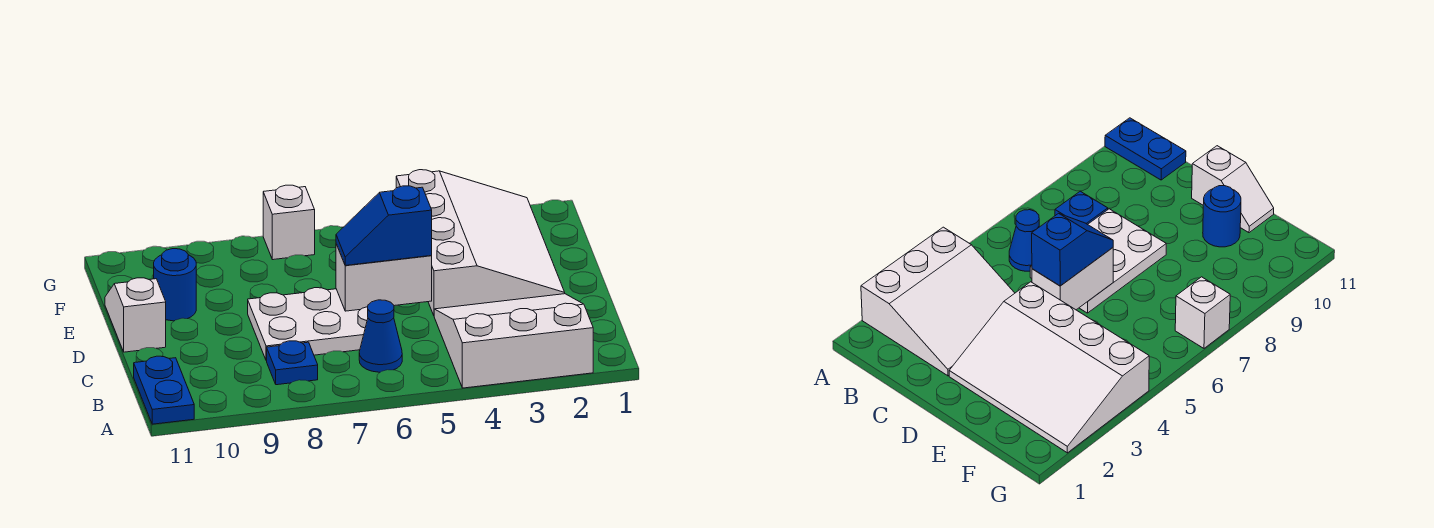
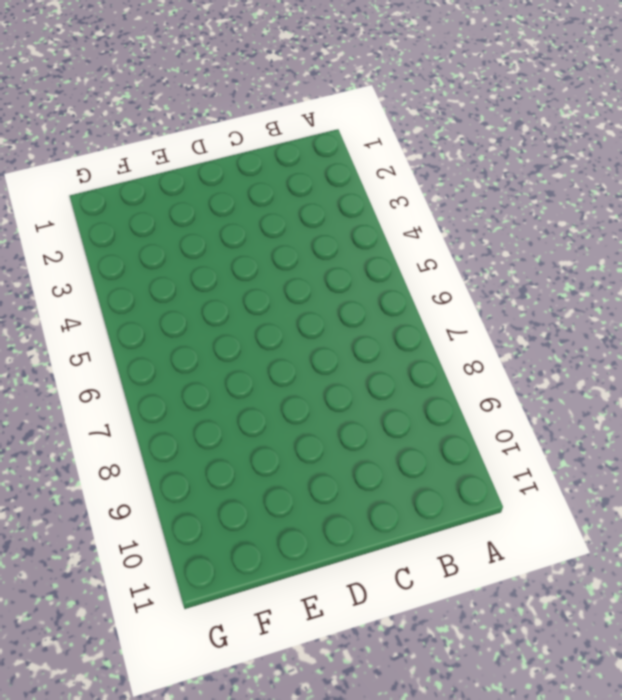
none -> white 3x3 slope [434,294,593,388]
none -> blue 1x2 plate [134,356,194,424]

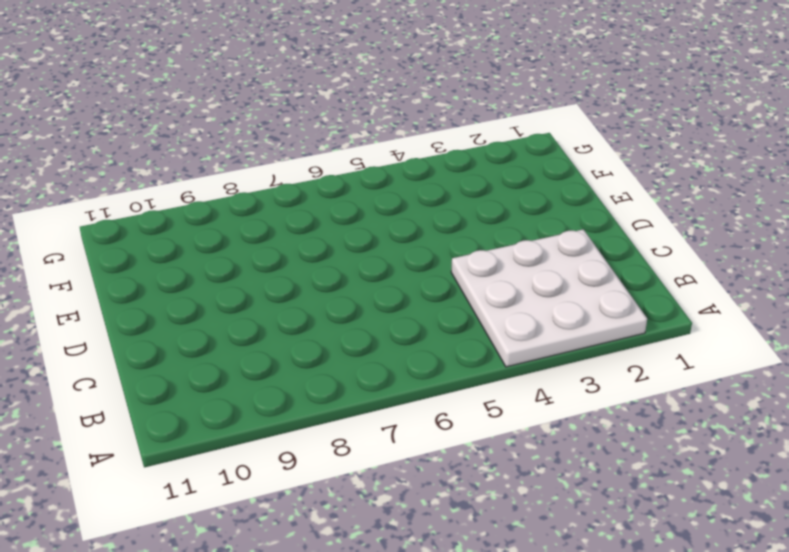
white 3x3 plate [451,229,647,367] -> white 3x3 slope [434,294,593,388]
none -> blue 1x2 plate [134,356,194,424]
none -> blue 1x1 cone [359,300,402,372]

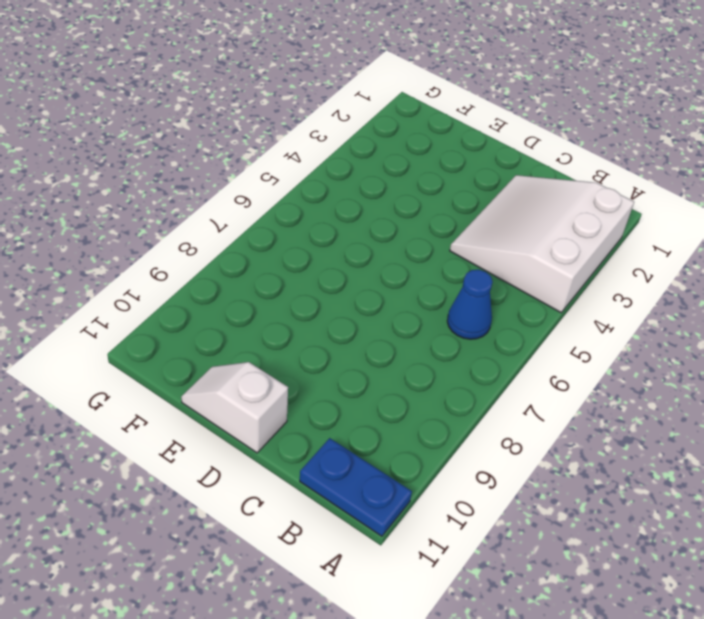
none -> blue 1x1 plate [267,341,318,385]
none -> white 2x3 plate [248,288,368,361]

